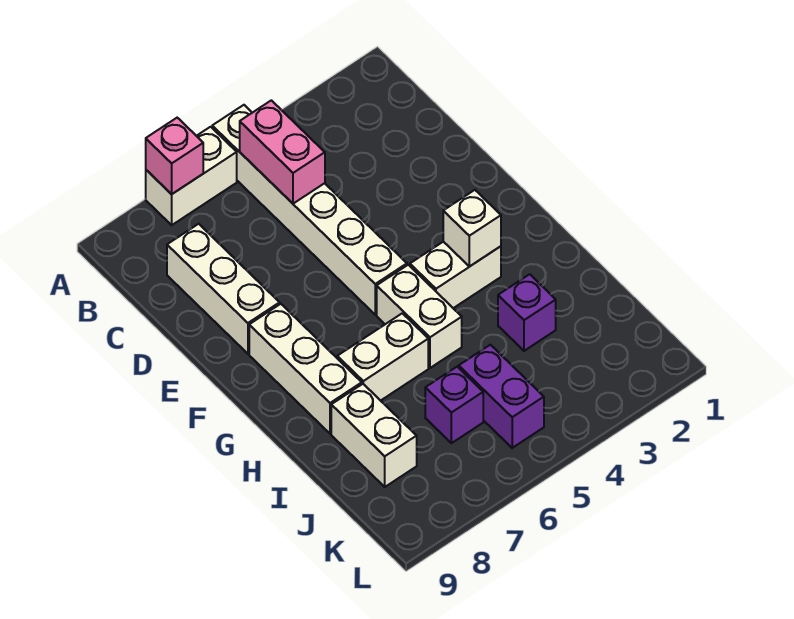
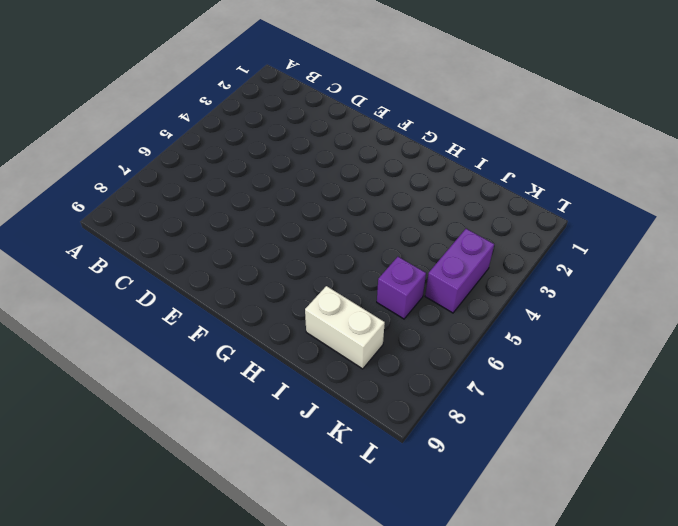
purple 1x2 brick [425,229,494,313] -> purple 1x2 brick turned to [459,345,544,448]
none -> white 1x6 brick [212,105,407,315]
none -> white 1x2 brick [146,127,237,225]
none -> white 1x3 brick [167,224,280,354]

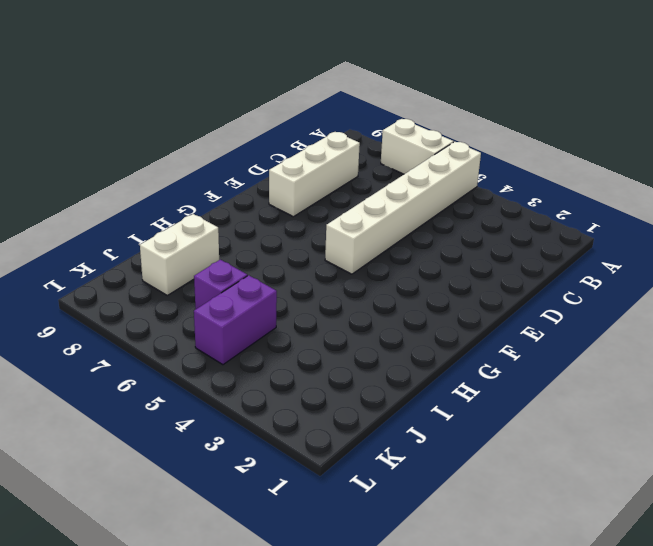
none -> white 1x3 brick [249,304,362,434]
none -> white 1x2 brick [410,242,501,308]
none -> white 1x2 brick [377,265,462,368]

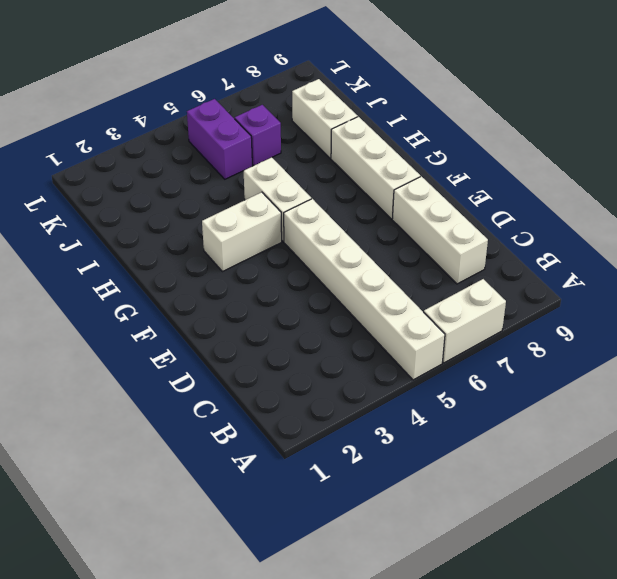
none -> white 1x2 brick [337,313,428,401]
none -> purple 1x1 brick [498,274,556,351]
none -> pink 1x1 brick [146,118,203,194]

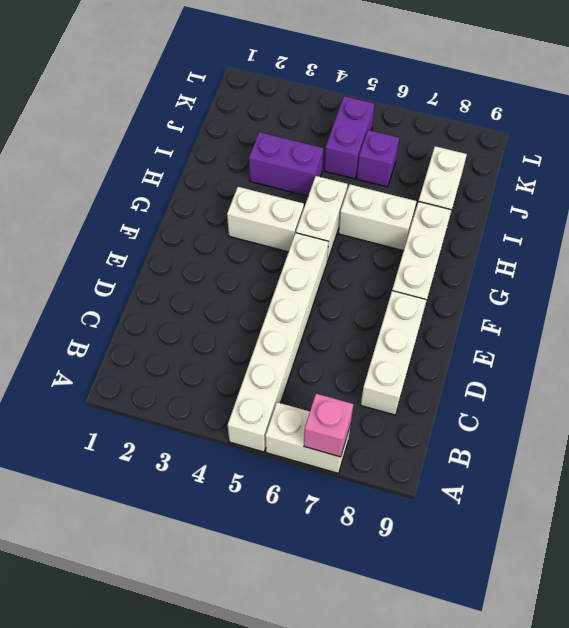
purple 1x2 brick [249,132,324,196] -> purple 1x1 brick [498,274,556,351]
none -> pink 1x2 brick [240,100,325,204]
none -> white 1x1 brick [443,190,501,267]

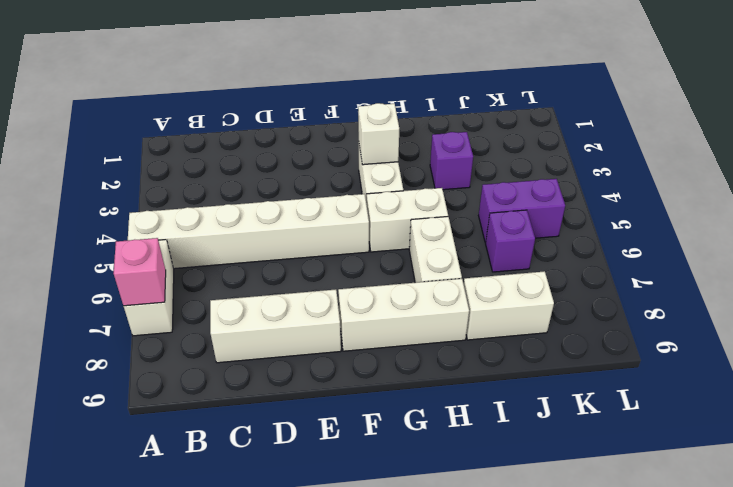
none -> pink 1x2 brick [240,100,325,204]

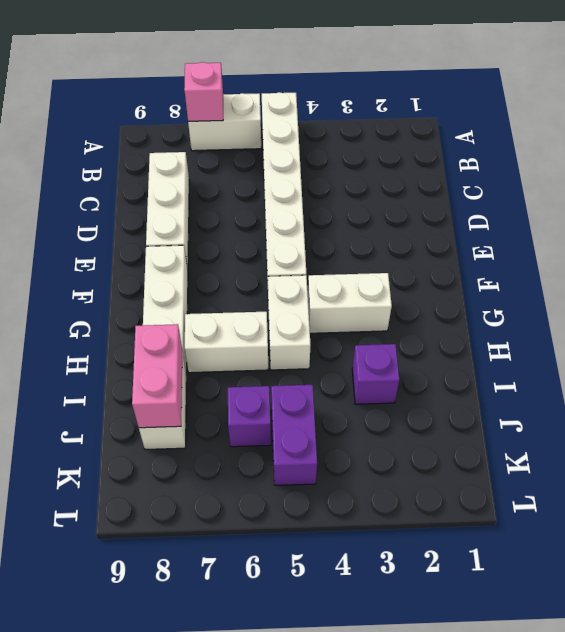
pink 1x2 brick [132,324,182,428] -> pink 1x2 brick moved to [240,100,325,204]
none -> white 1x1 brick [443,190,501,267]

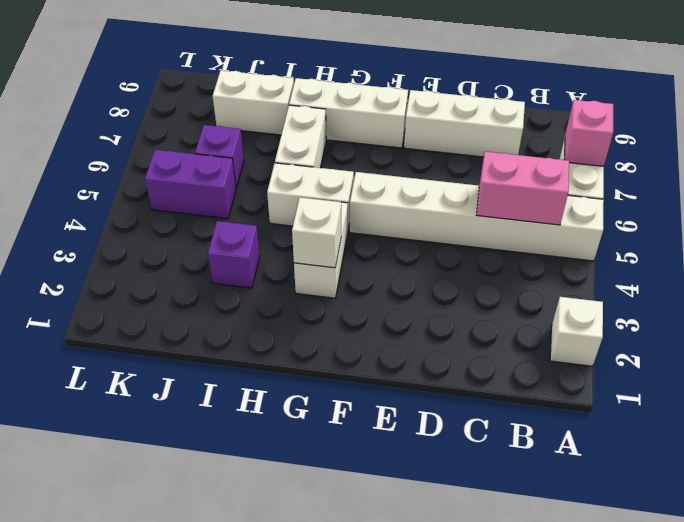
white 1x1 brick [550,297,603,366] -> none

